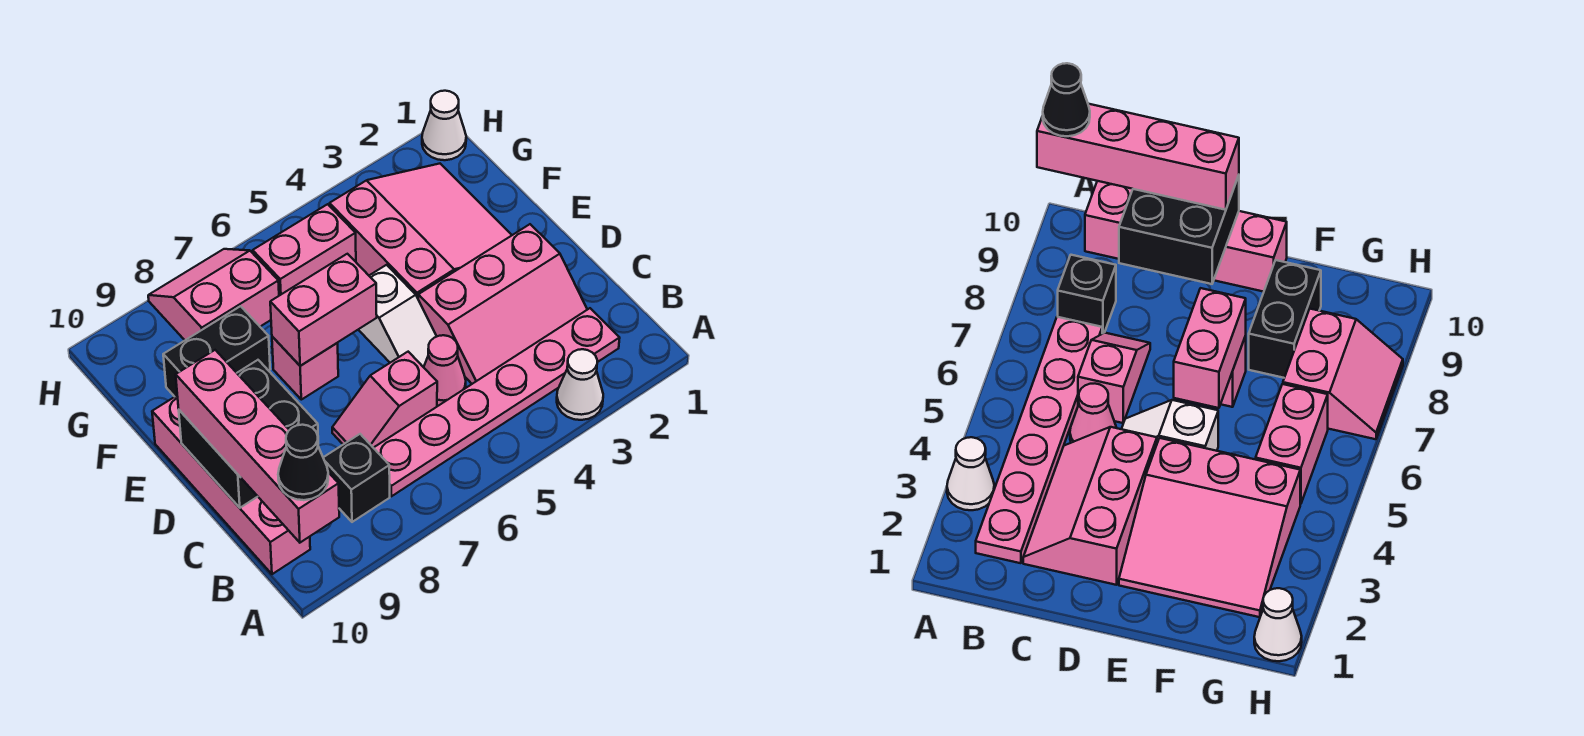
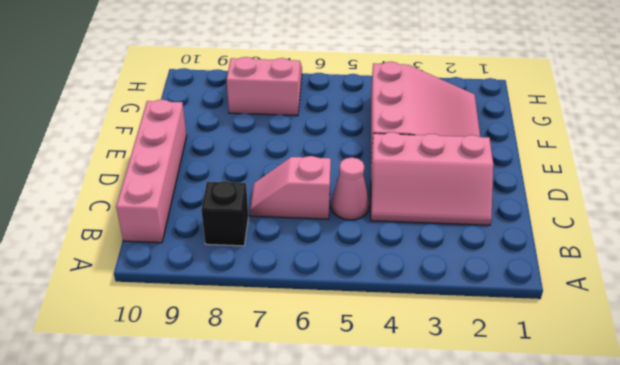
none -> white 1x1 cone [557,349,603,420]
none -> pink 1x6 plate [374,308,620,496]
none -> white 1x2 slope [358,265,437,367]

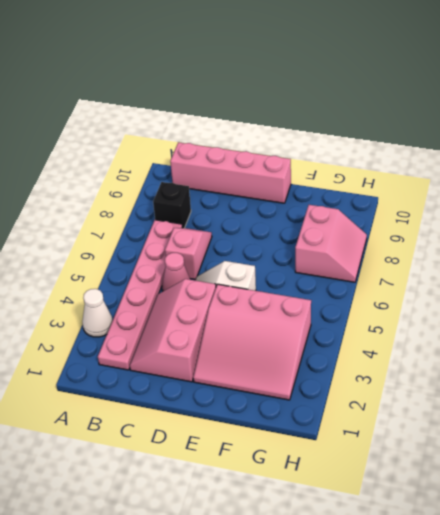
none -> pink 1x1 brick [272,337,338,400]
none -> black 1x2 brick [163,306,270,397]
none -> pink 1x2 brick [253,204,356,296]

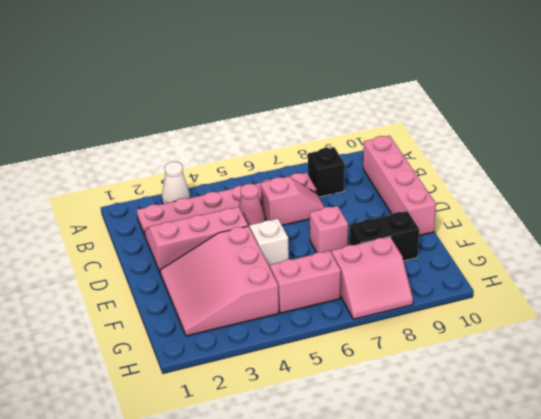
none -> white 1x1 cone [422,91,466,160]
none -> black 2x2 brick [179,360,318,508]
none -> pink 1x2 brick [270,254,377,366]

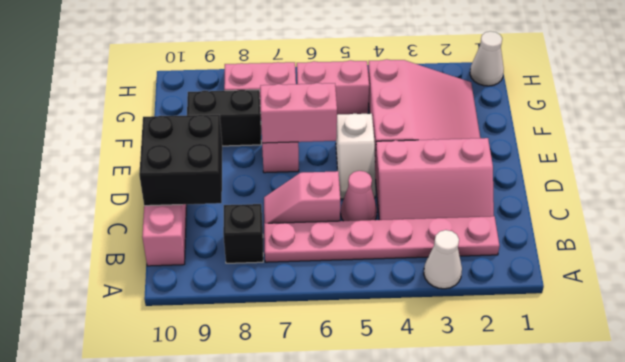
none -> pink 1x4 brick [176,350,339,543]
none -> black 1x1 cone [278,425,328,500]

